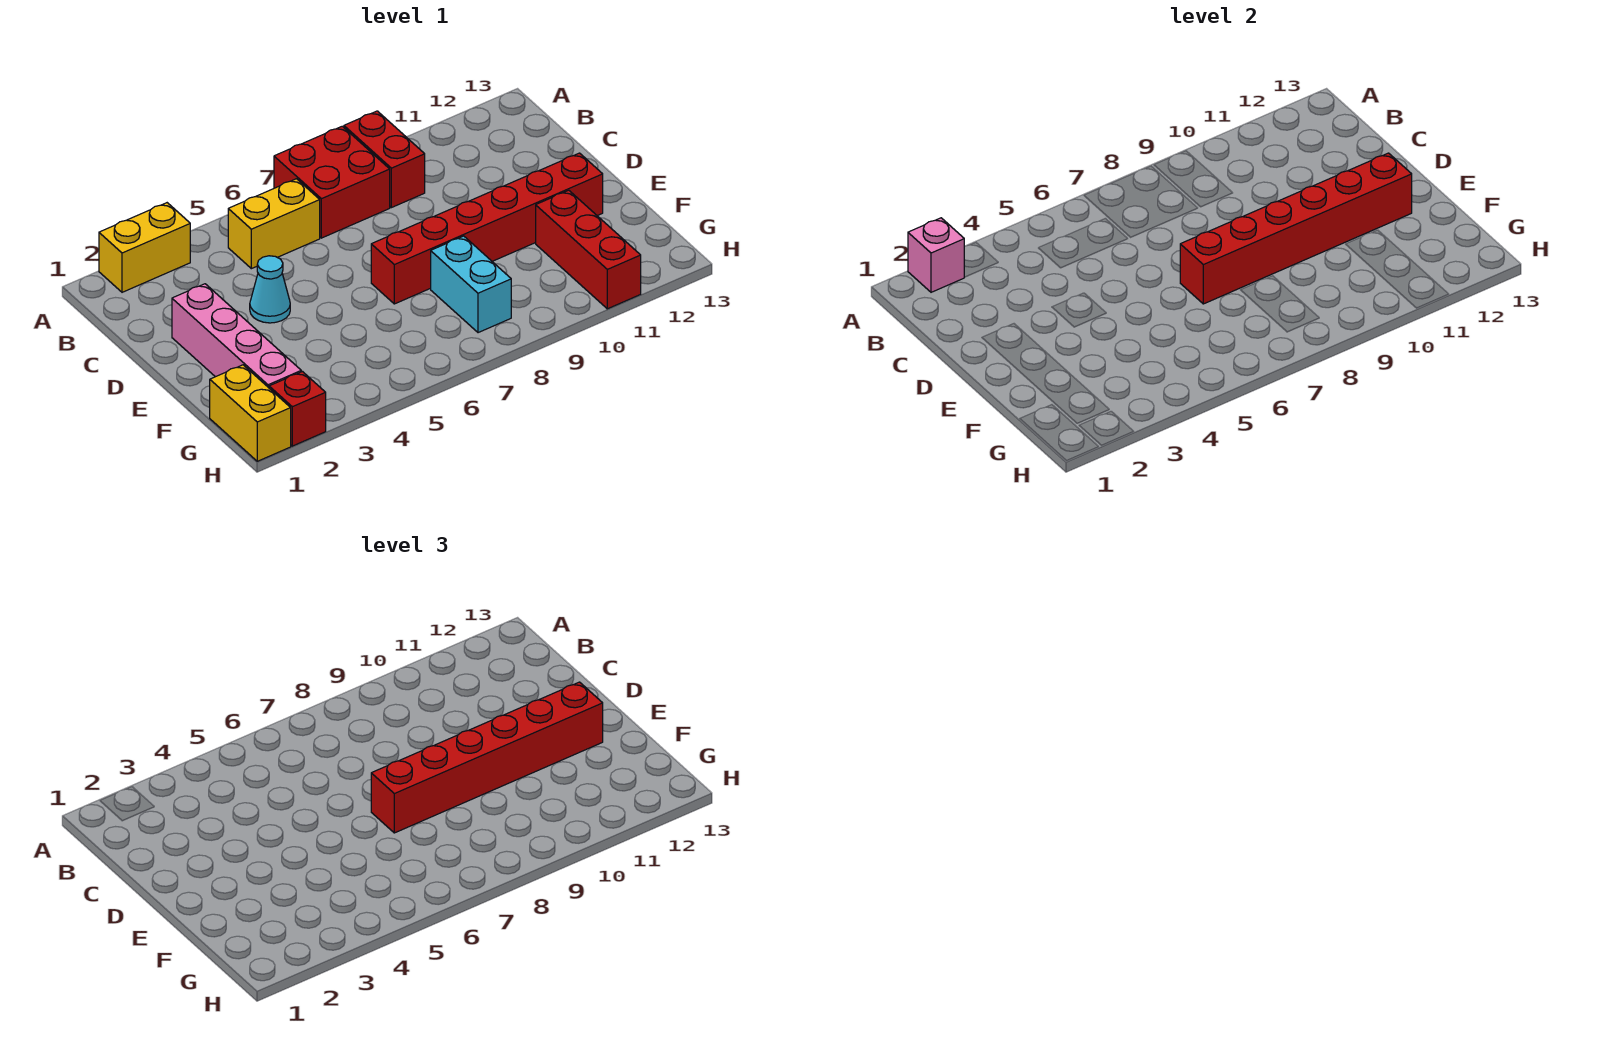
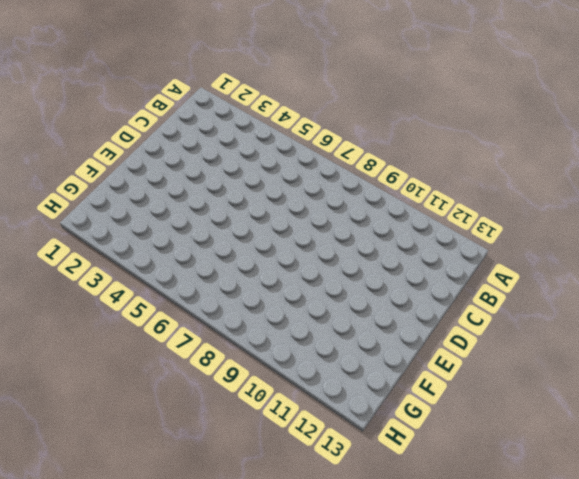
none -> yellow 1x2 brick [99,203,190,292]
none -> red 2x2 brick [274,126,390,238]
none -> red 1x2 brick [344,111,425,208]

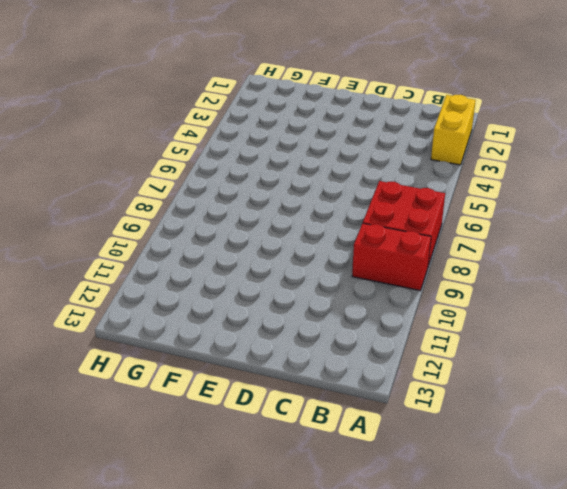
none -> yellow 1x2 brick [228,179,320,269]
none -> pink 1x4 brick [172,284,301,388]
none -> cyan 1x1 cone [250,256,290,323]

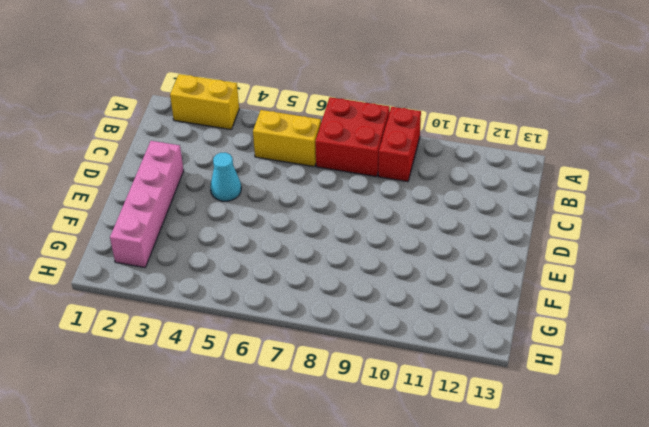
none -> red 1x6 brick [371,153,603,304]
none -> cyan 1x2 brick [431,236,511,333]
none -> red 1x3 brick [536,190,641,309]

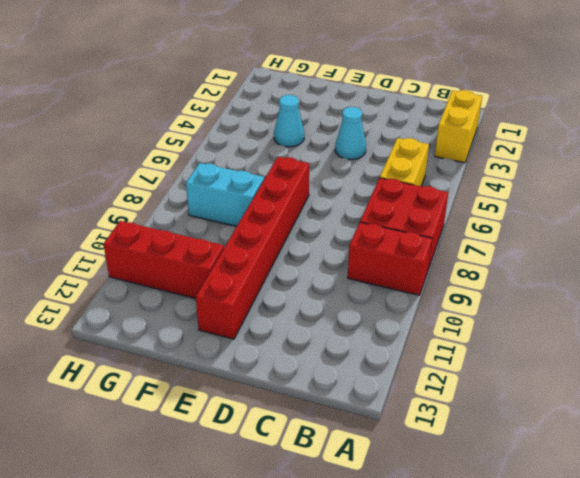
cyan 1x1 cone [274,95,304,147] -> none
none -> pink 1x4 brick [172,284,301,388]
none -> yellow 1x2 brick [210,365,291,461]
none -> red 1x1 brick [269,372,326,446]

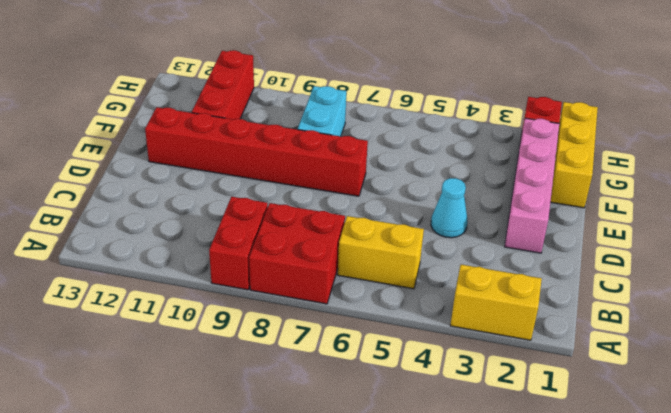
yellow 1x3 brick [550,102,598,208] -> yellow 1x2 brick [210,365,291,461]
none -> pink 1x1 brick [908,218,964,292]
none -> red 1x6 brick [1180,153,1412,304]
none -> red 1x6 brick [371,682,603,833]

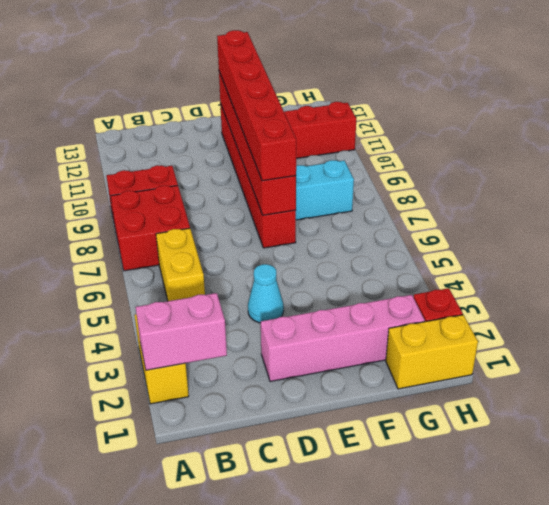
pink 1x2 brick [136,293,227,370] -> pink 1x1 brick [908,218,964,292]

